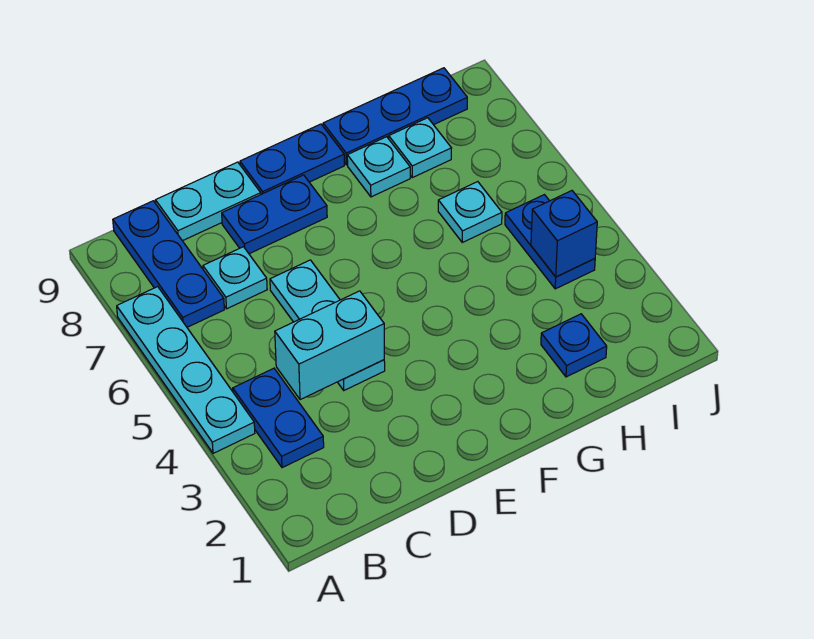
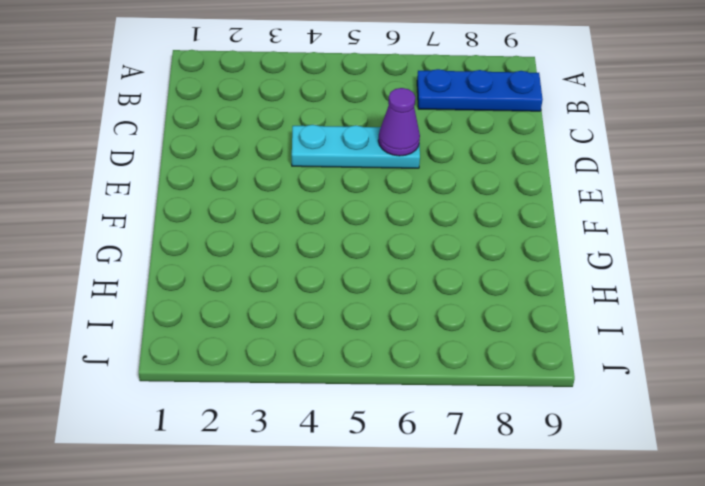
purple 1x1 cone [378,88,420,156] -> none
none -> cyan 1x4 plate [117,287,255,453]
none -> blue 1x2 plate [233,368,324,468]
none -> cyan 1x1 plate [203,247,267,309]

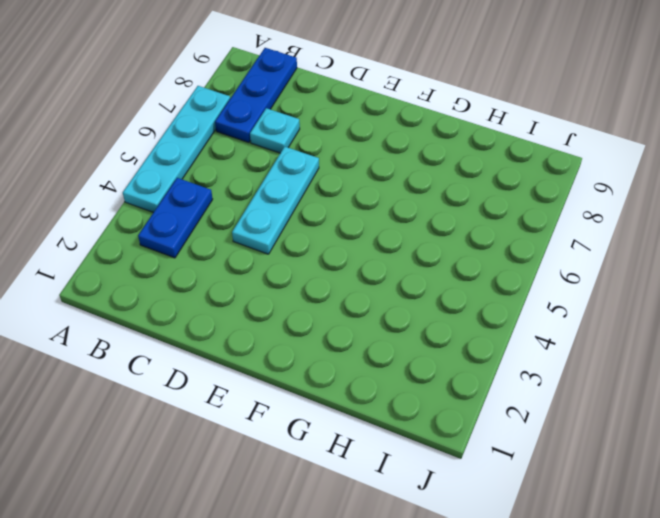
none -> cyan 1x2 plate [155,162,261,241]
none -> blue 1x2 plate [222,175,327,254]
none -> blue 1x2 plate [240,124,344,194]

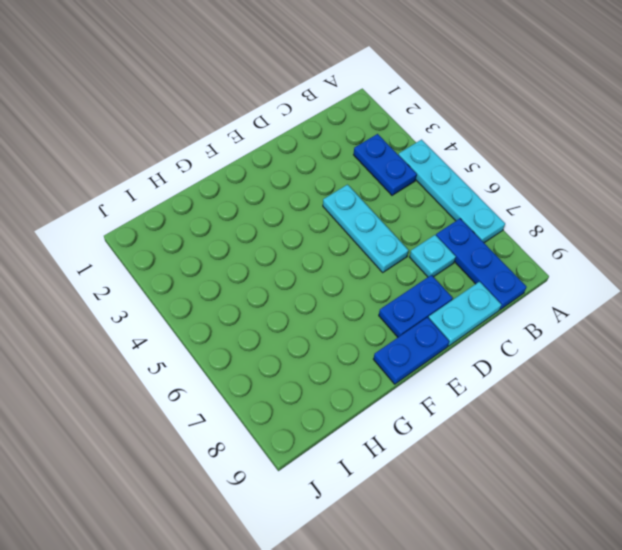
none -> cyan 1x1 plate [347,137,410,197]
none -> blue 1x3 plate [323,68,467,165]
none -> blue 1x1 plate [541,314,607,377]

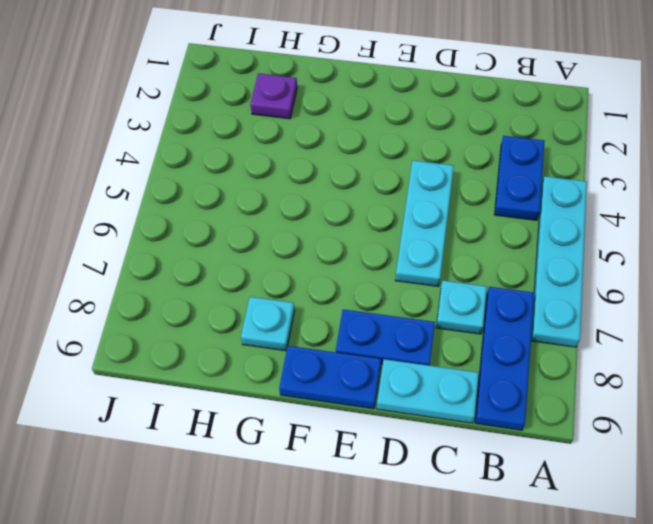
purple 1x1 plate [250,73,297,119] -> blue 1x1 plate [541,314,607,377]
none -> blue 1x3 plate [323,68,467,165]
none -> cyan 1x1 plate [438,182,502,242]
none -> cyan 1x1 plate [389,118,451,178]

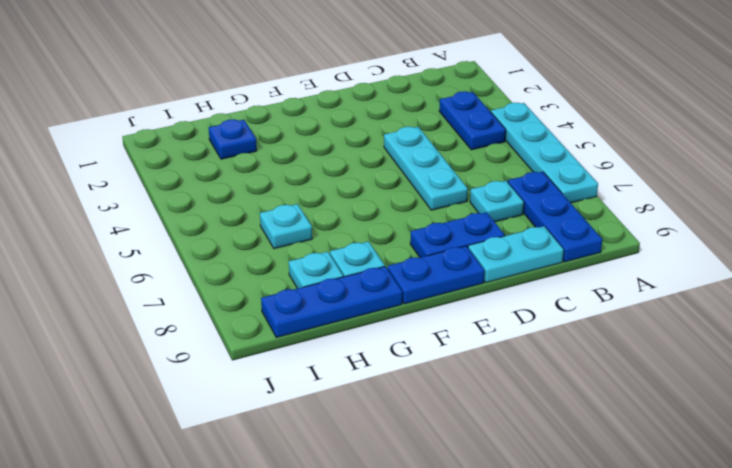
none -> blue 1x2 plate [505,195,595,289]
none -> cyan 1x2 brick [275,291,384,400]
none -> blue 1x1 brick [531,191,597,277]

